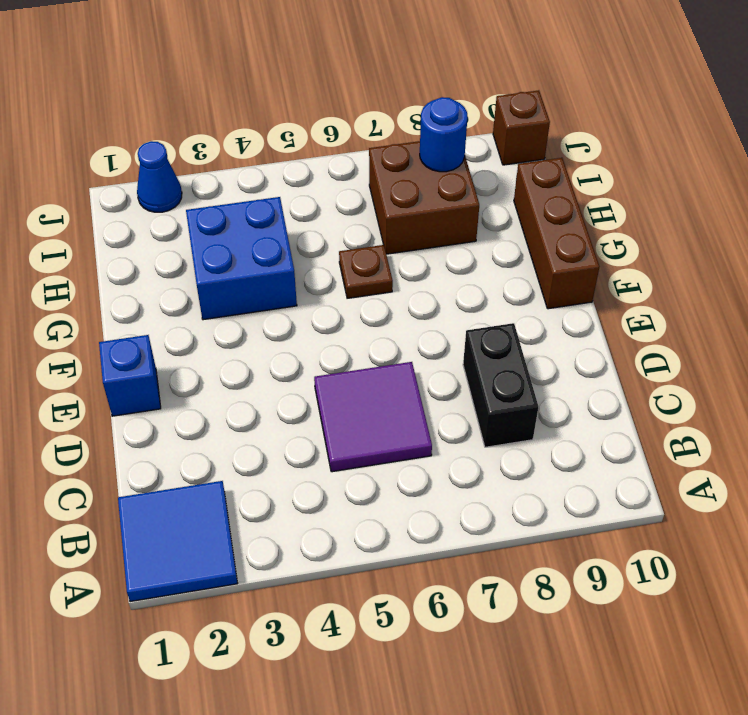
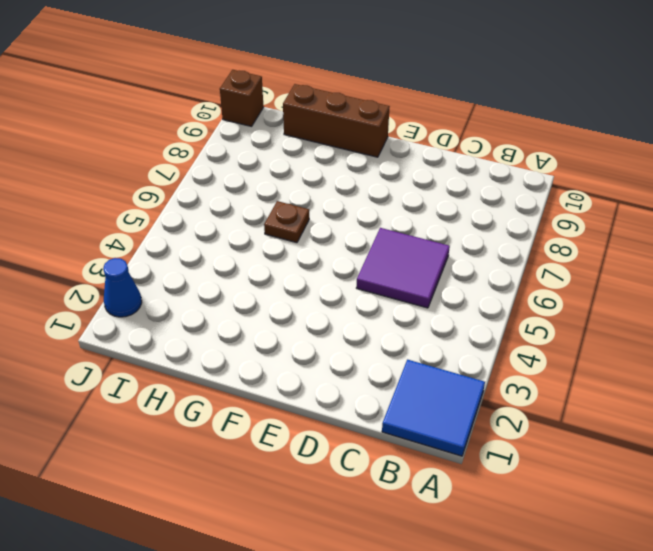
none -> black 1x2 brick [463,323,538,447]
none -> blue 1x1 brick [99,335,161,416]

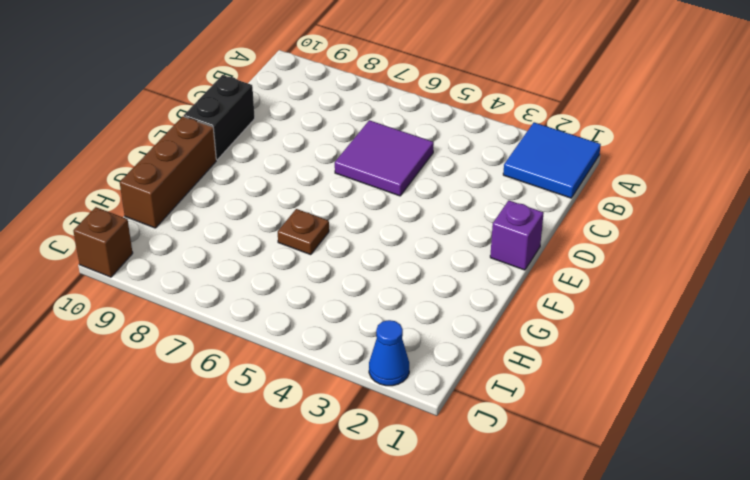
black 1x2 brick [184,75,255,160] -> black 1x2 brick moved to [463,323,538,447]
purple 1x1 brick [490,201,544,270] -> blue 1x1 brick [99,335,161,416]
none -> blue 2x2 brick [186,197,297,320]
none -> brown 2x2 brick [369,141,479,254]

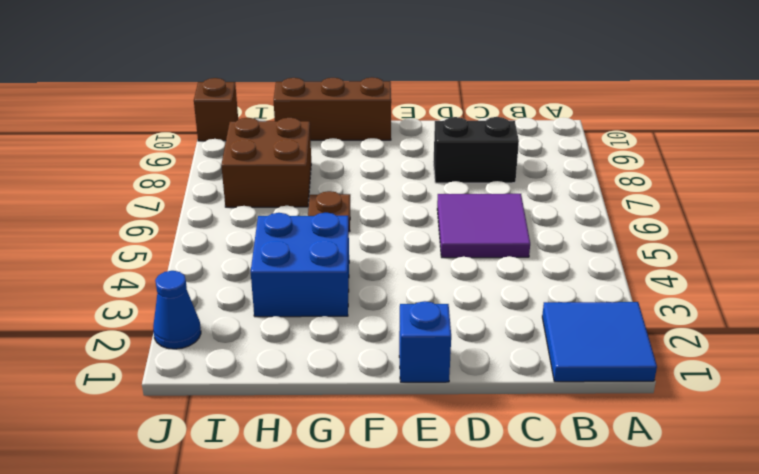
none -> blue 1x1 round brick [420,97,468,172]

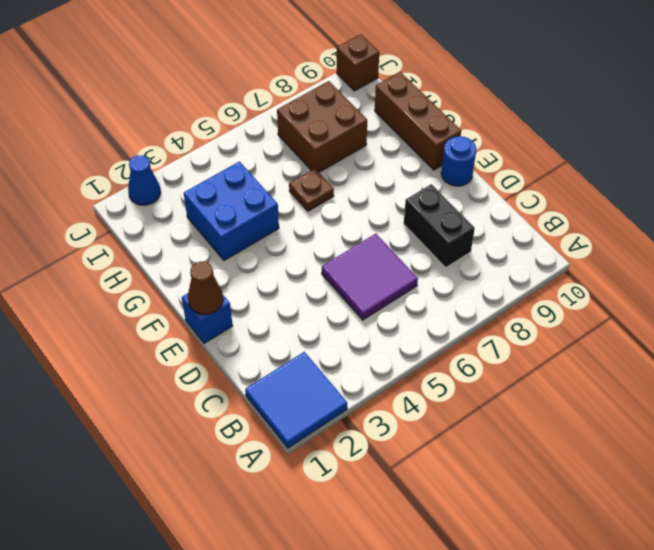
brown 1x1 cone [188,262,223,315] -> none
blue 1x1 round brick [441,136,476,186] -> blue 1x1 round brick moved to [420,97,468,172]

